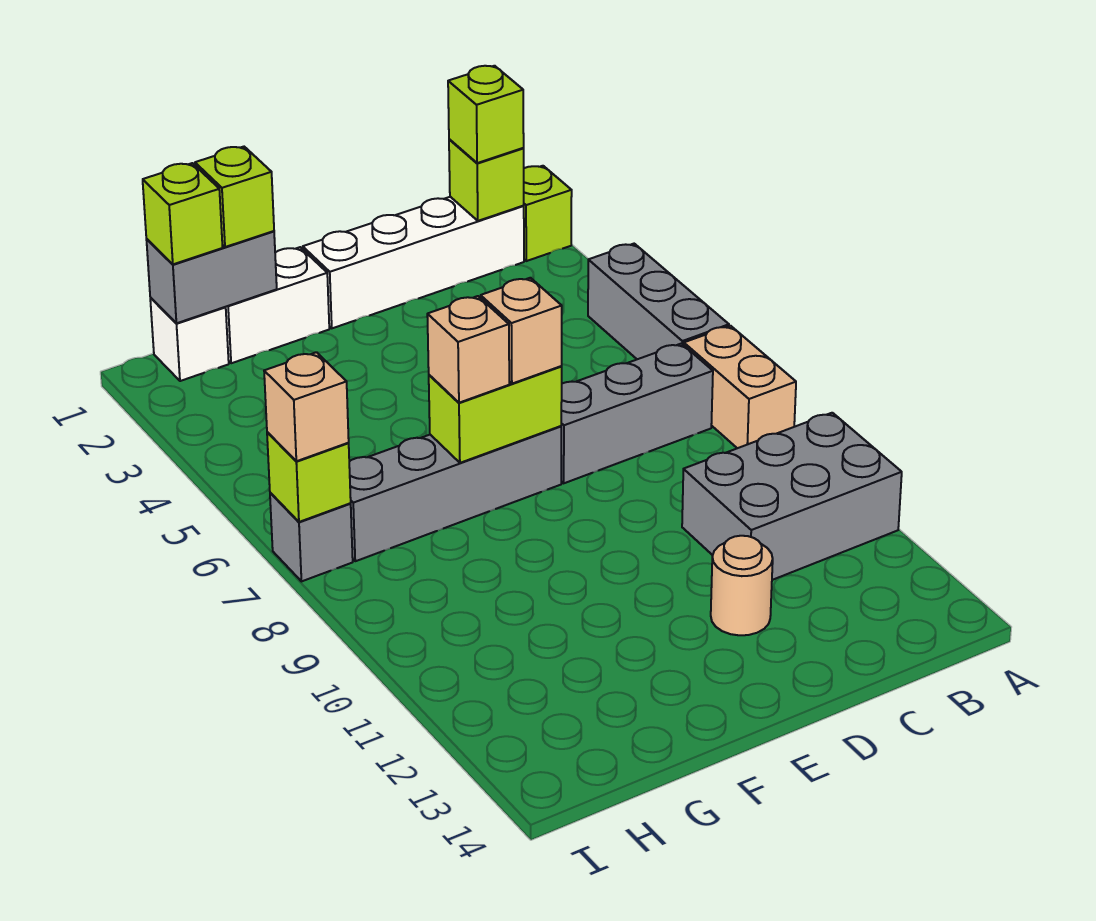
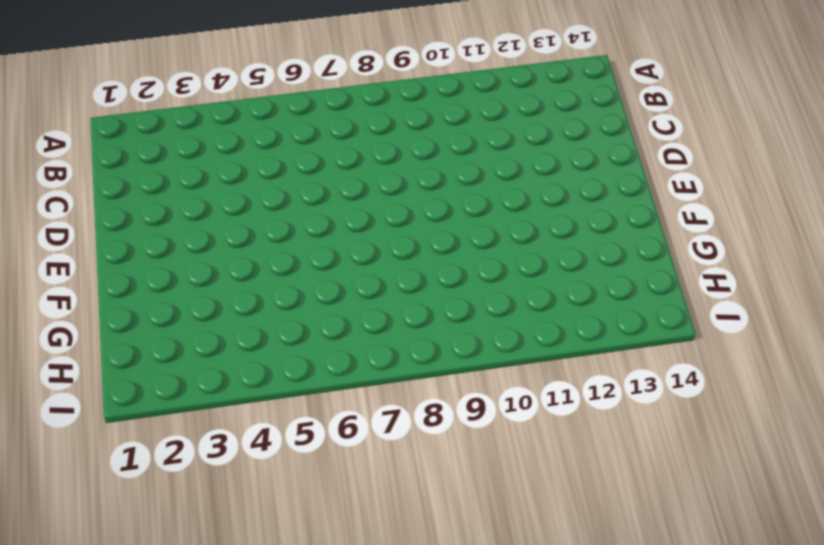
none -> lime 1x1 brick [524,166,572,261]
none -> grey 1x3 brick [588,244,729,359]
none -> tan 1x2 brick [684,326,796,448]

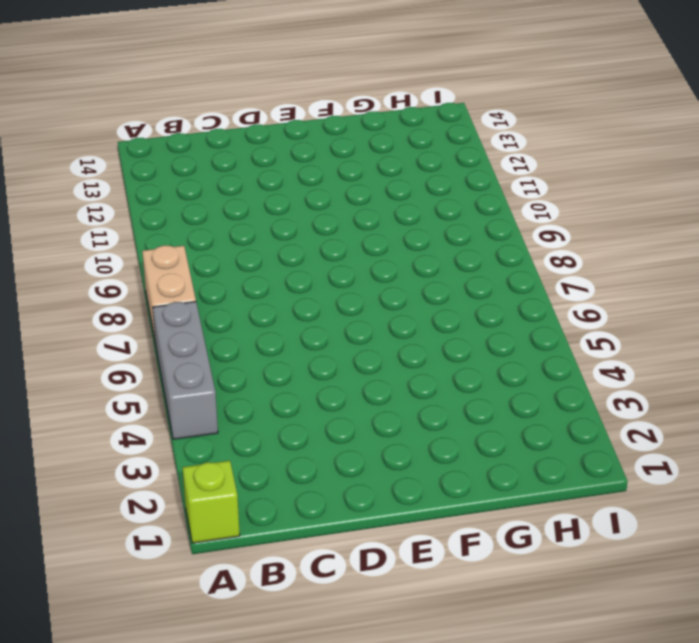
none -> grey 2x3 brick [682,413,902,580]
none -> white 1x4 brick [303,197,524,328]
none -> grey 1x3 brick [561,344,713,483]

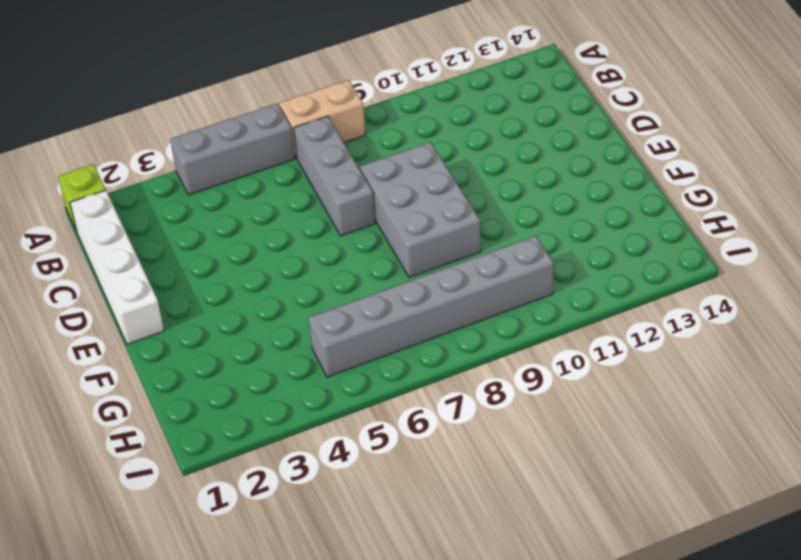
grey 2x3 brick [360,142,481,278] -> grey 2x3 brick moved to [682,413,902,580]
grey 1x6 brick [309,236,554,377] -> grey 1x4 brick [349,426,561,561]
none -> tan 1x1 round brick [711,536,773,635]
none -> white 1x2 brick [226,247,329,363]
none -> white 1x1 brick [150,298,229,381]

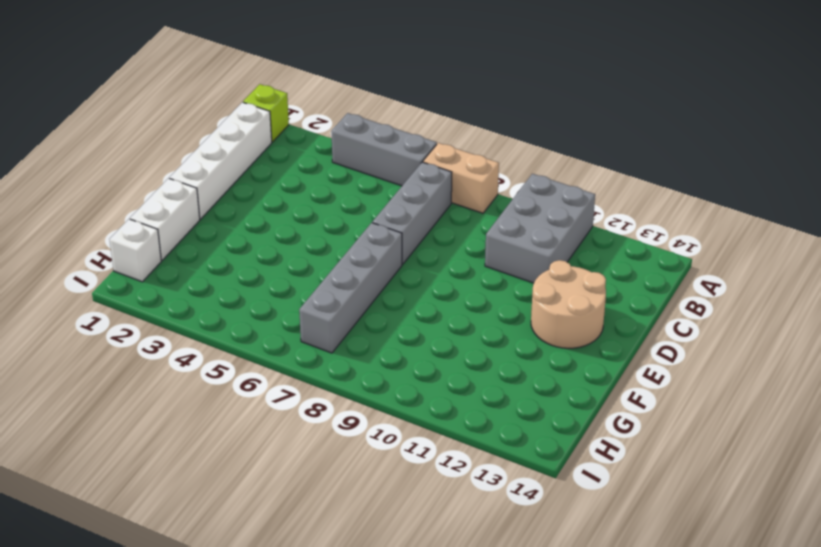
tan 2x2 round brick [531,260,606,348] -> tan 1x1 round brick [711,536,773,635]
none -> grey 1x1 brick [270,493,353,581]
none -> lime 1x1 brick [449,139,524,221]
none -> lime 1x2 brick [429,366,562,463]

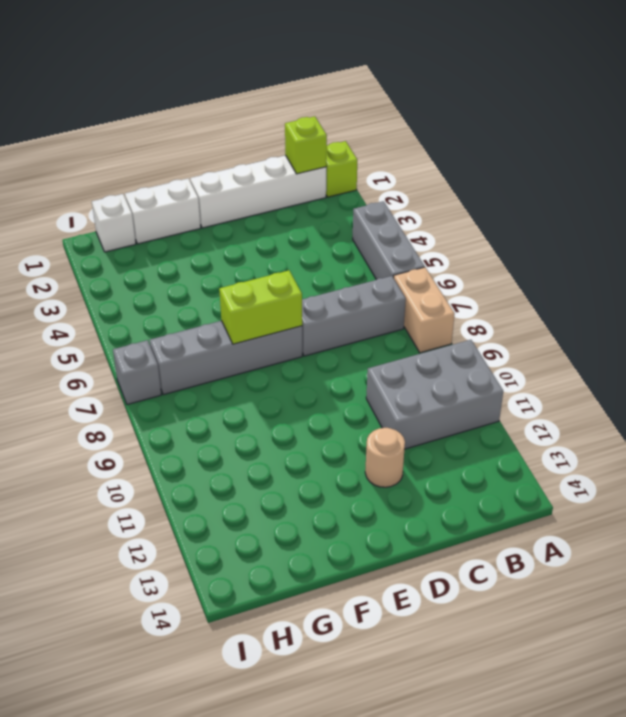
none -> grey 1x2 brick [146,231,277,323]
none -> lime 1x1 brick [267,432,351,522]
none -> lime 1x1 brick [448,66,524,163]

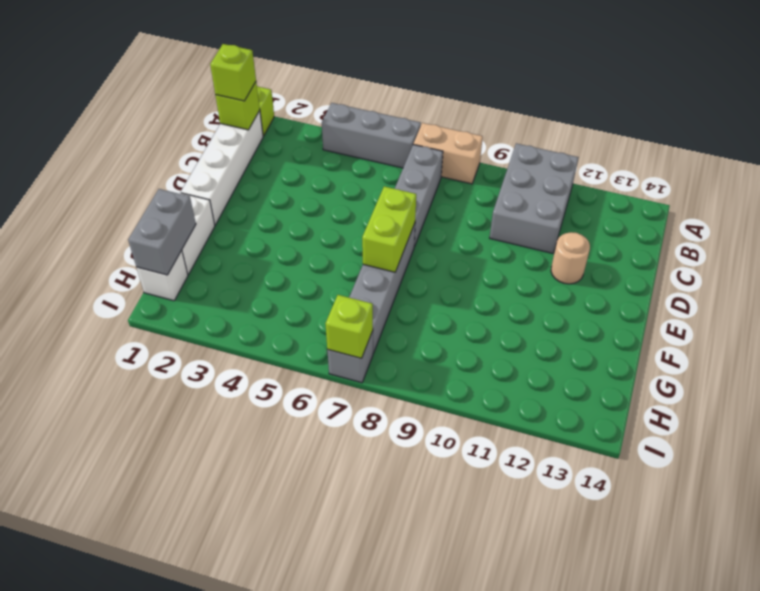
none -> tan 1x1 brick [481,278,562,384]
none -> tan 1x1 brick [427,296,509,403]
none -> lime 1x1 brick [195,147,274,247]

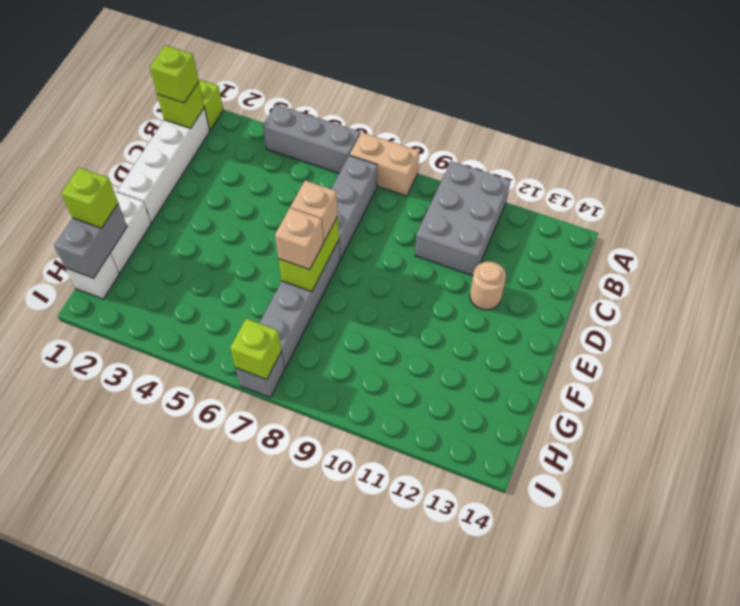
none -> lime 1x1 brick [143,163,223,264]
none -> tan 1x1 brick [264,352,349,461]

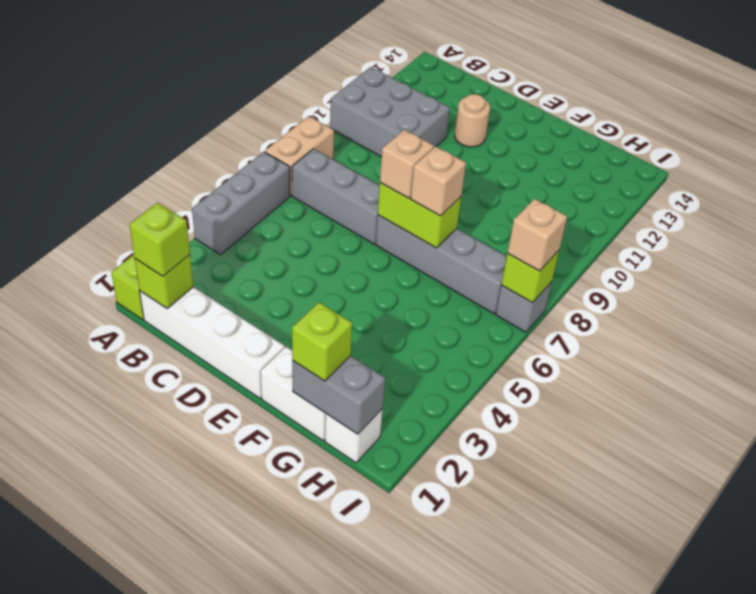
none -> lime 1x1 brick [143,163,223,264]

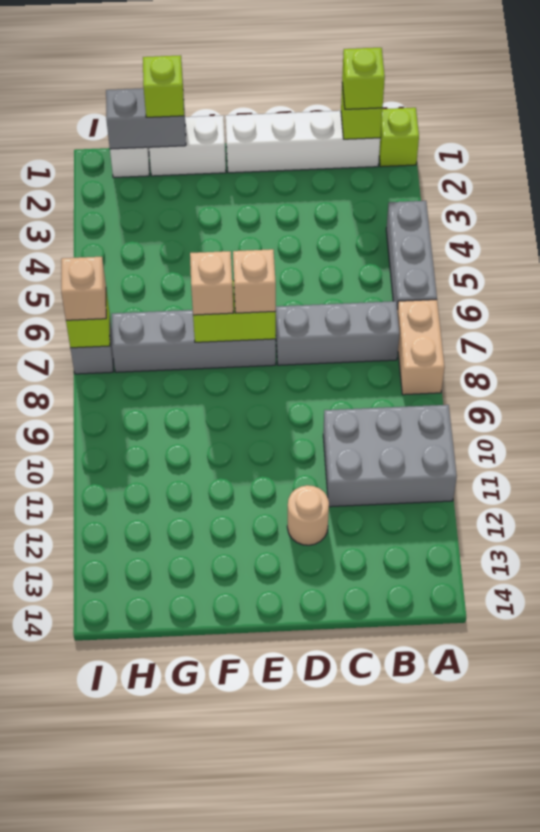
none -> lime 1x1 brick [143,163,223,264]

